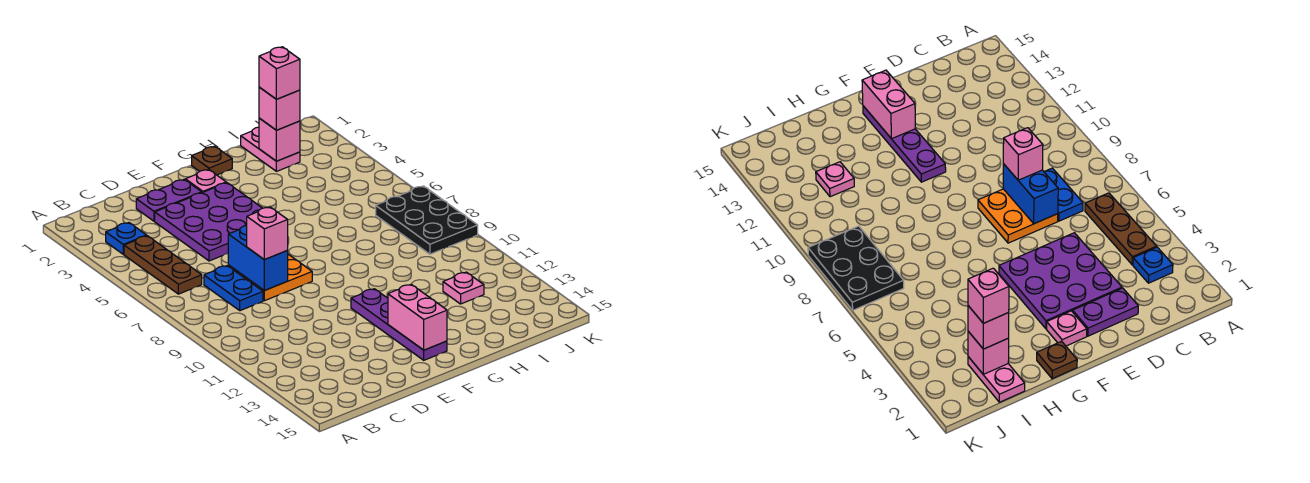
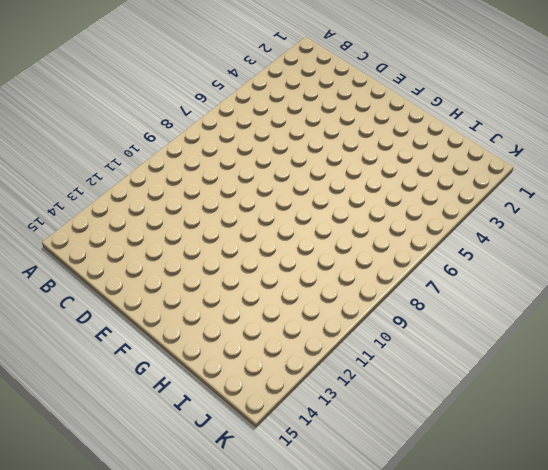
none -> blue 1x1 plate [106,223,147,254]
none -> brown 1x3 plate [124,236,202,294]
none -> blue 1x2 plate [204,266,263,311]

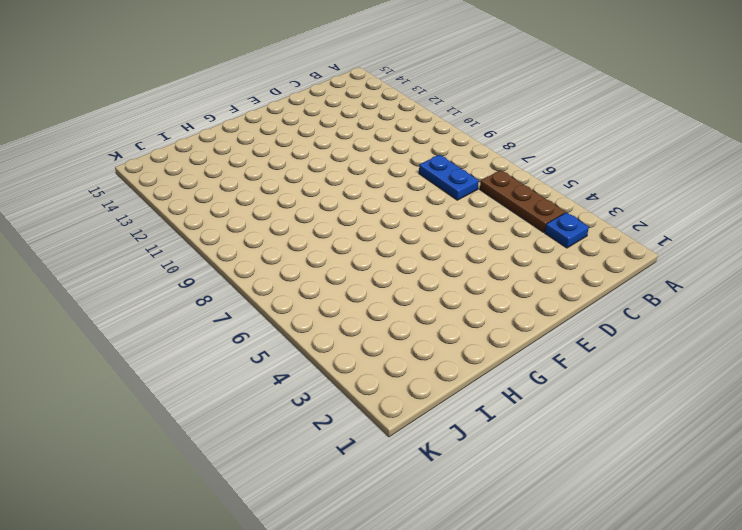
none -> purple 1x2 plate [136,179,202,221]
none -> purple 3x3 plate [155,183,262,261]
none -> orange 2x2 plate [228,254,312,301]

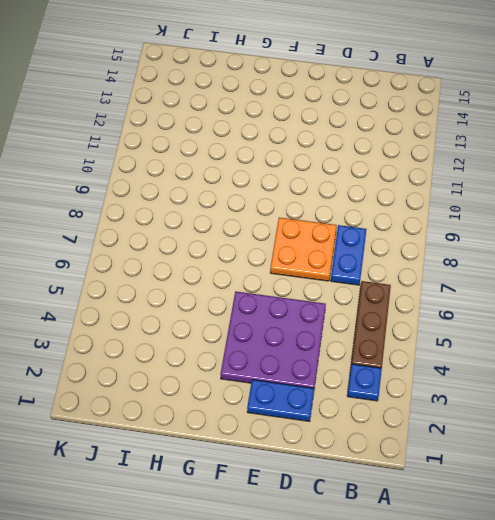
blue 1x2 plate [247,380,314,421] -> purple 1x2 plate [136,179,202,221]
none -> pink 1x1 plate [185,169,226,193]
none -> purple 1x4 plate [351,289,447,360]
none -> brown 1x1 plate [192,146,232,175]

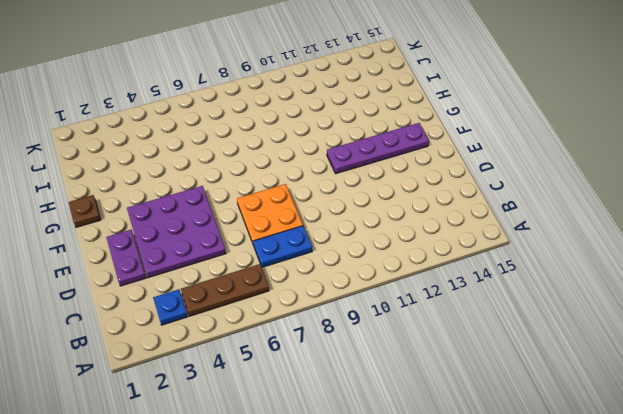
none -> pink 1x1 plate [185,169,226,193]
none -> pink 1x2 plate [241,127,300,171]
none -> pink 1x1 plate [443,272,484,304]

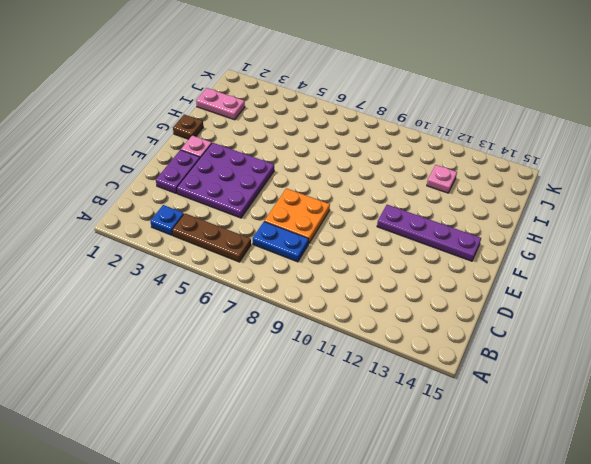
none -> black 2x3 plate [376,186,478,254]
none -> blue 1x2 brick [228,225,288,291]
none -> pink 1x2 brick [388,284,447,350]

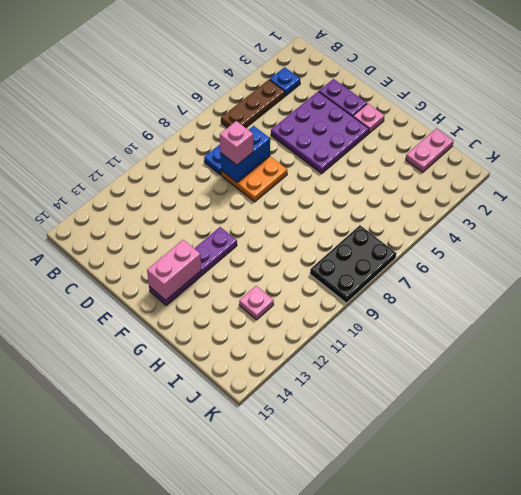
none -> brown 1x1 plate [192,146,232,175]
none -> pink 1x1 brick [259,118,300,161]
none -> pink 1x1 brick [259,87,300,130]

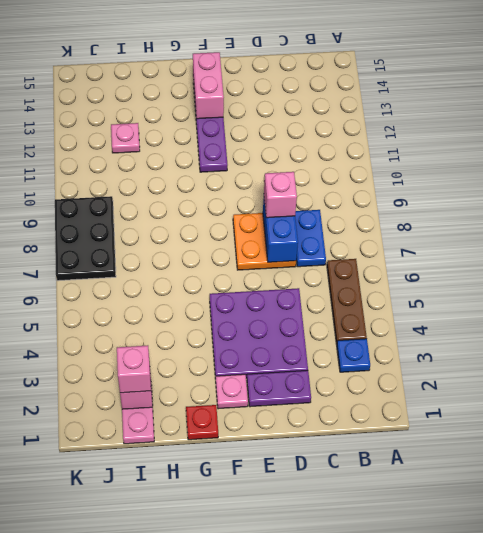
red 1x1 plate [186,405,218,440] -> brown 1x1 plate [192,146,232,175]
none -> pink 1x1 brick [259,47,300,99]

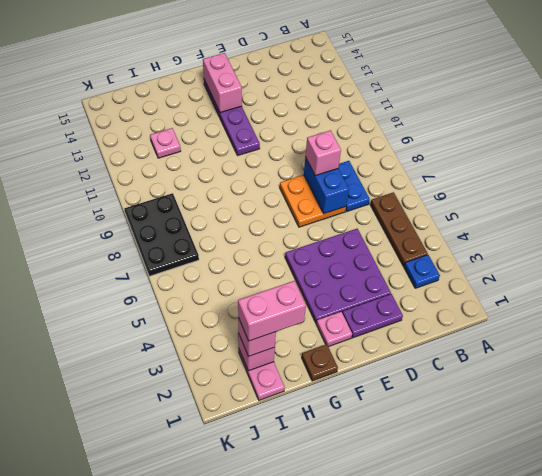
pink 1x2 brick [238,281,306,341] -> pink 1x1 brick [259,47,300,99]

